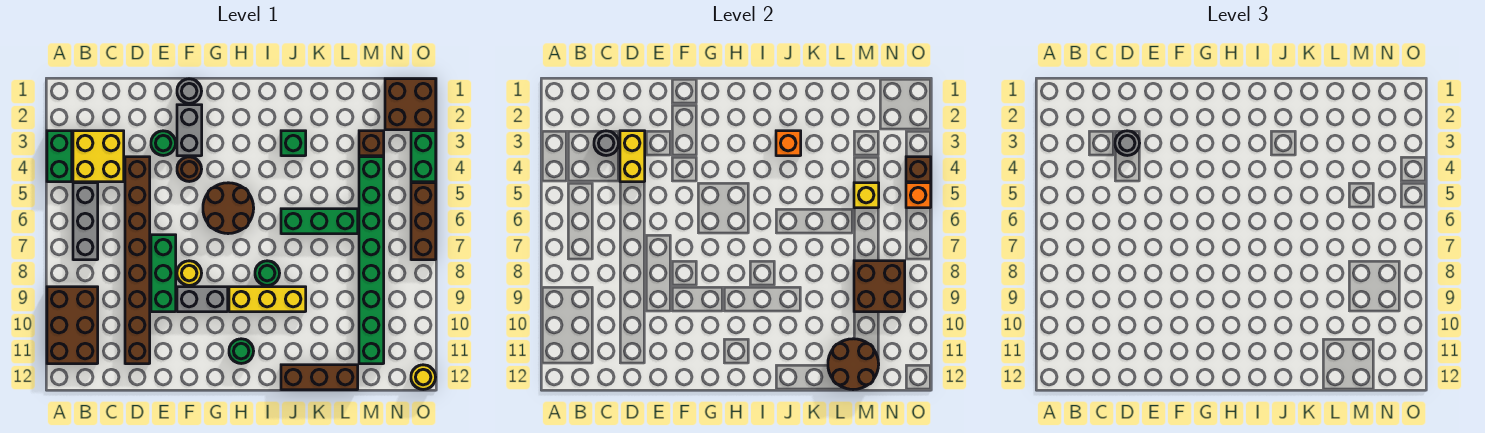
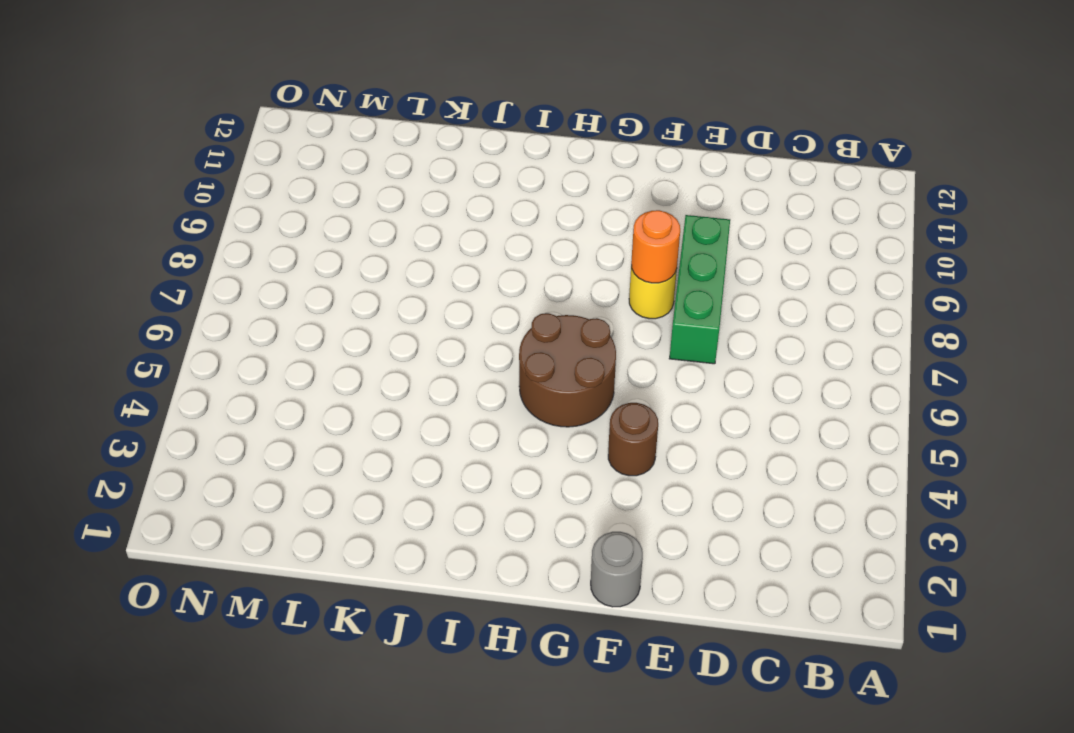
orange 1x1 round brick [631,210,680,283] -> none
none -> green 1x2 brick [47,131,72,182]
none -> brown 2x3 brick [47,287,98,364]
none -> yellow 2x2 brick [73,131,124,182]
none -> grey 1x3 brick [73,183,98,260]

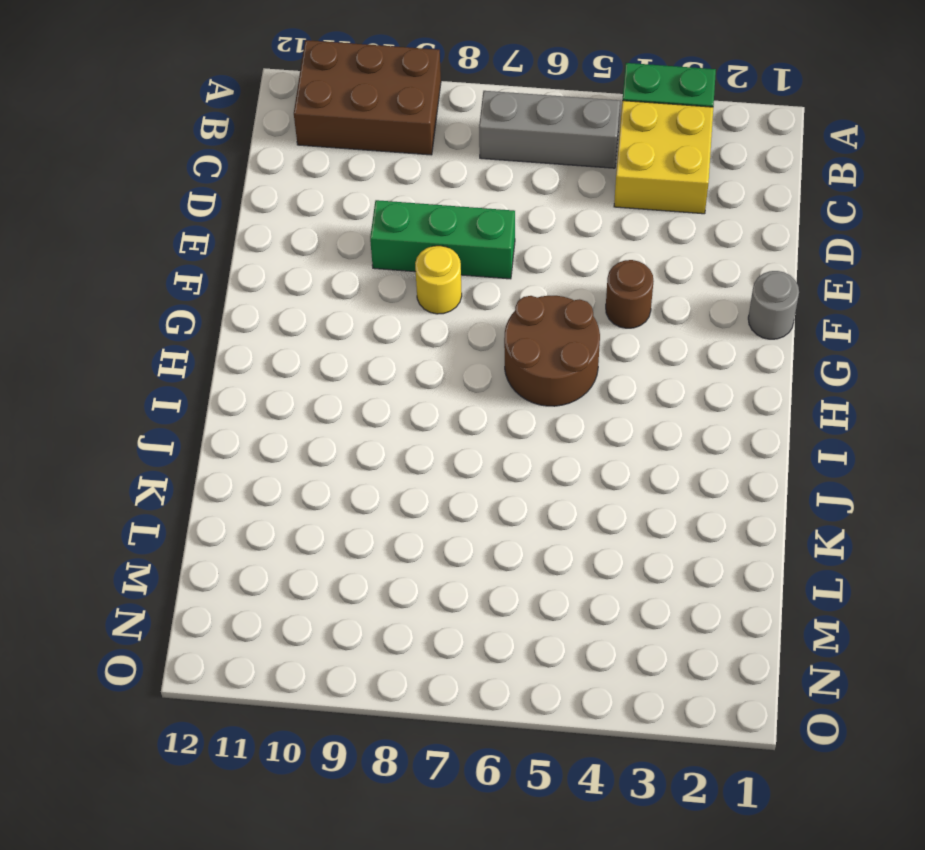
none -> brown 1x8 brick [125,157,150,364]
none -> green 1x1 round brick [151,131,176,156]
none -> grey 1x2 brick [177,105,202,156]
none -> grey 1x2 brick [177,287,228,312]

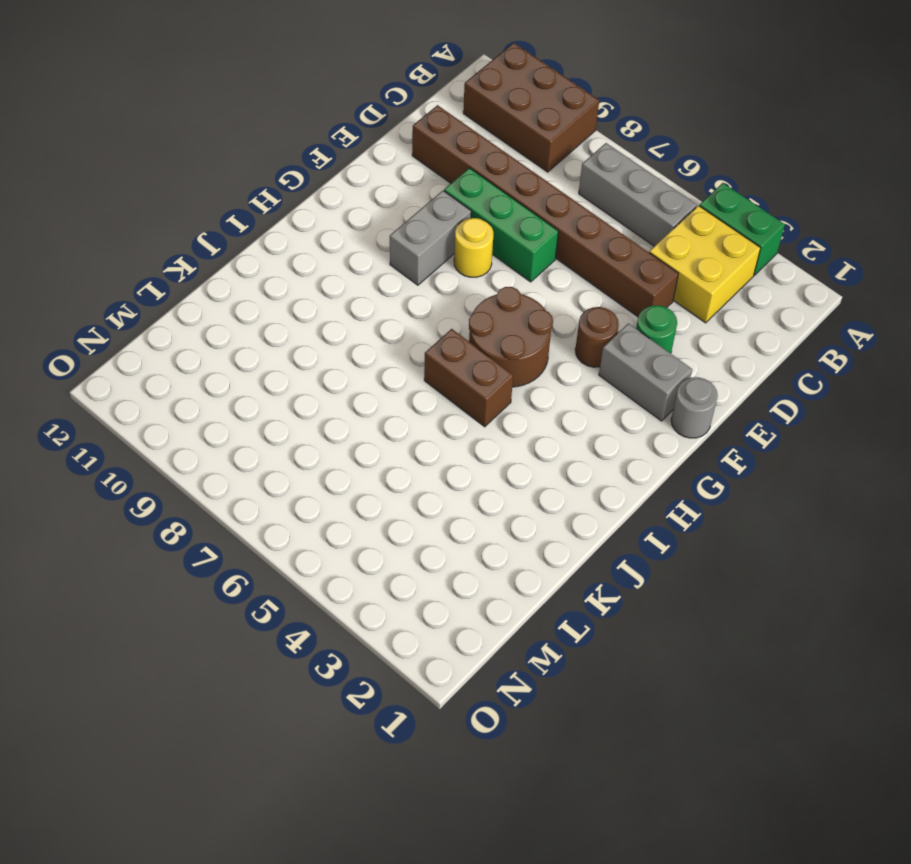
brown 1x2 brick [424,329,513,427] -> none
none -> yellow 1x3 brick [229,287,306,312]
none -> green 1x1 round brick [229,339,254,364]
none -> green 1x1 round brick [255,261,280,286]
none -> green 1x1 brick [281,131,306,156]

